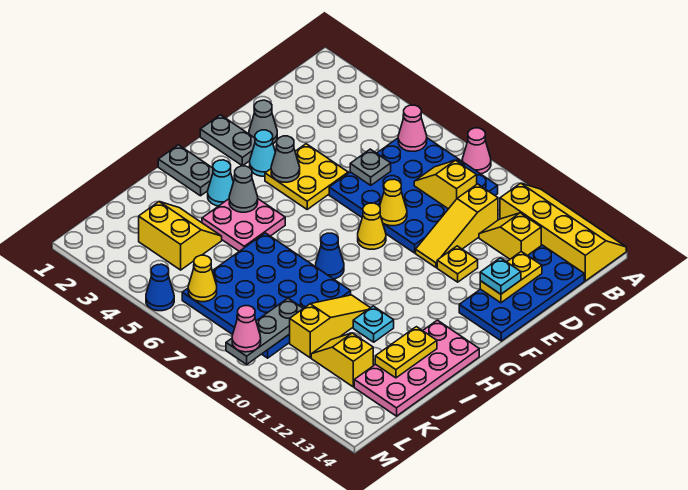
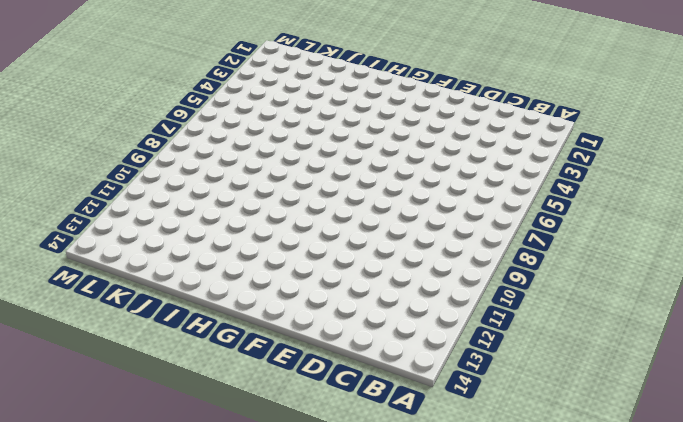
none -> pink 1x1 cone [462,128,491,174]
none -> yellow 2x4 slope [500,183,626,281]
none -> blue 4x4 plate [329,138,498,253]
none -> yellow 1x3 slope [416,184,498,268]

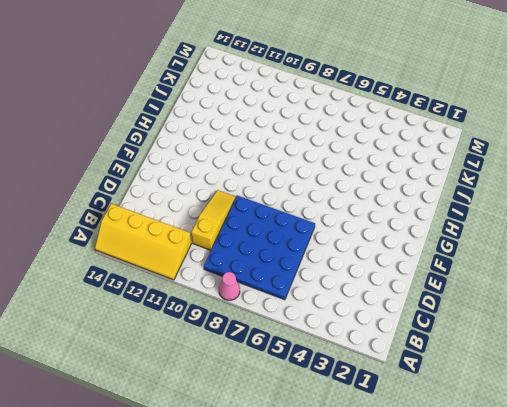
none -> yellow 1x2 slope [479,213,541,259]
none -> blue 2x4 plate [459,245,584,341]
none -> grey 1x1 cone [249,100,277,144]
none -> yellow 2x2 plate [265,144,348,209]

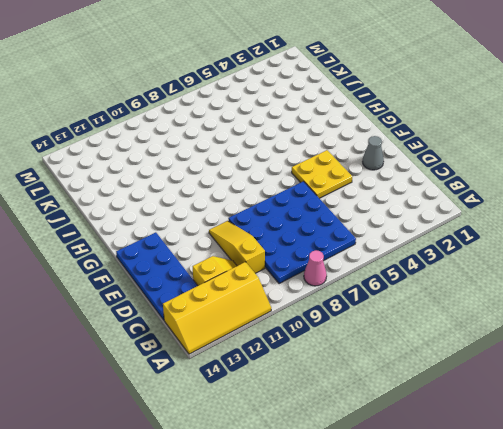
none -> yellow 1x1 plate [437,246,478,282]
none -> grey 1x2 plate [200,115,255,166]
none -> cyan 1x1 cone [250,130,275,176]
none -> yellow 1x1 cone [358,203,386,249]

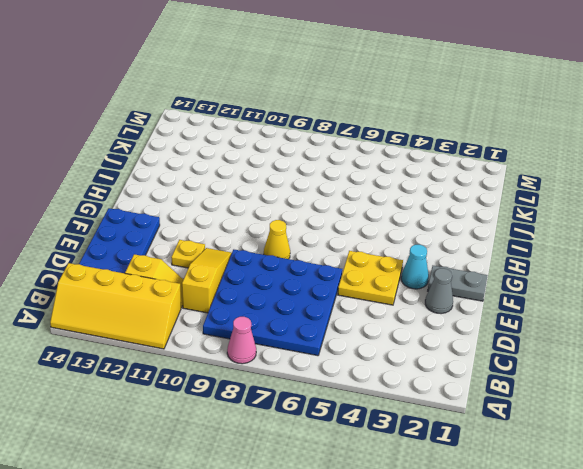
none -> grey 1x2 plate [158,145,213,196]
none -> cyan 1x1 cone [208,160,233,206]
none -> pink 2x2 plate [202,199,285,251]
none -> blue 1x1 cone [316,233,344,279]

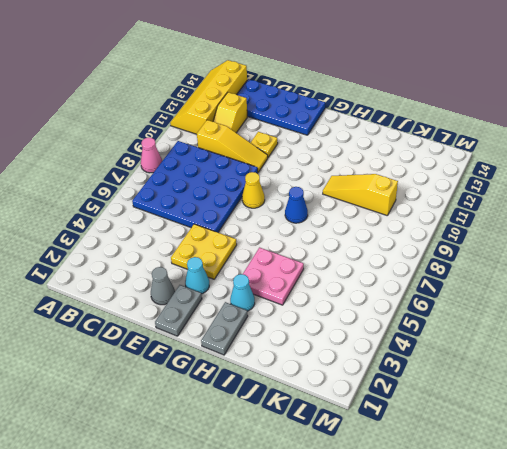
none -> pink 2x4 plate [354,320,479,416]
none -> blue 4x4 plate [182,233,351,358]
none -> cyan 1x1 plate [353,306,394,342]
none -> yellow 2x2 slope [139,202,222,270]

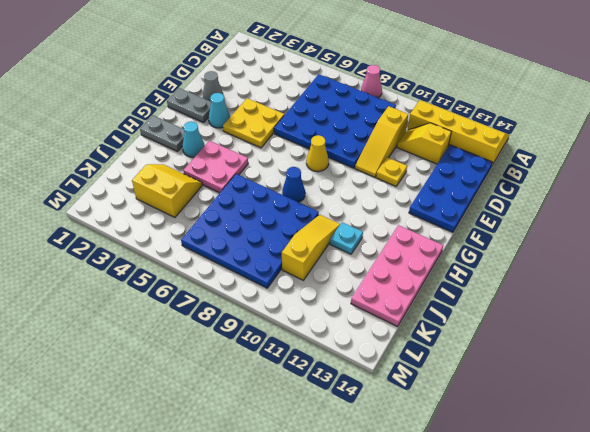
none -> yellow 1x2 slope [311,333,373,387]
none -> blue 1x1 cone [146,264,174,311]
none -> pink 1x1 cone [398,105,427,151]
none -> yellow 1x2 slope [414,160,477,209]

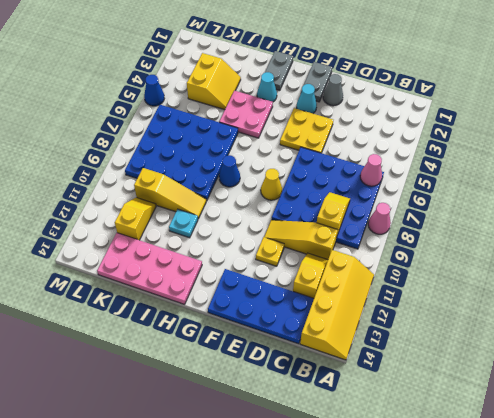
none -> grey 1x1 plate [350,149,391,185]
none -> yellow 1x2 plate [480,252,542,303]
none -> yellow 1x1 cone [380,179,407,226]
none -> grey 1x1 cone [271,136,300,182]

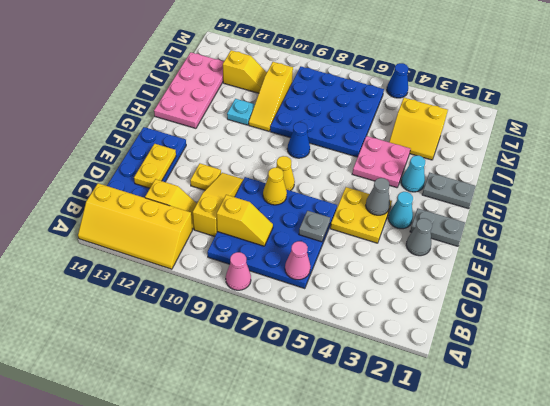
none -> grey 1x1 cone [229,166,258,212]
none -> yellow 1x2 plate [375,327,437,378]
none -> grey 1x3 plate [226,298,303,364]
none -> yellow 1x1 cone [188,255,217,302]

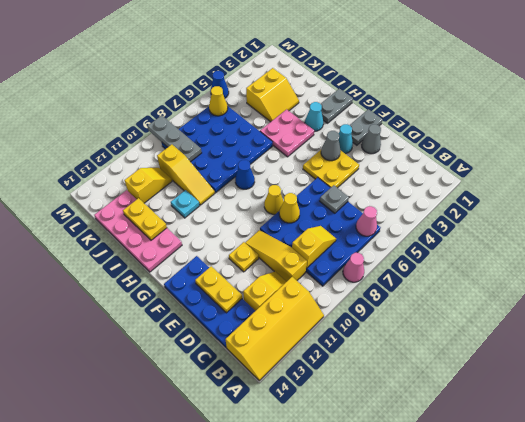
none -> grey 1x1 cone [229,166,258,212]
none -> cyan 1x1 plate [480,258,521,294]
none -> pink 1x1 cone [232,306,261,352]

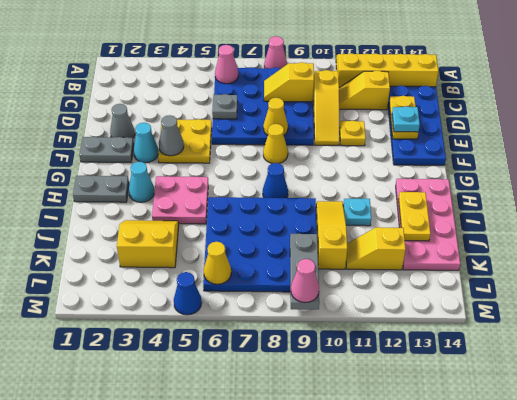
none -> grey 1x1 cone [229,166,258,212]

